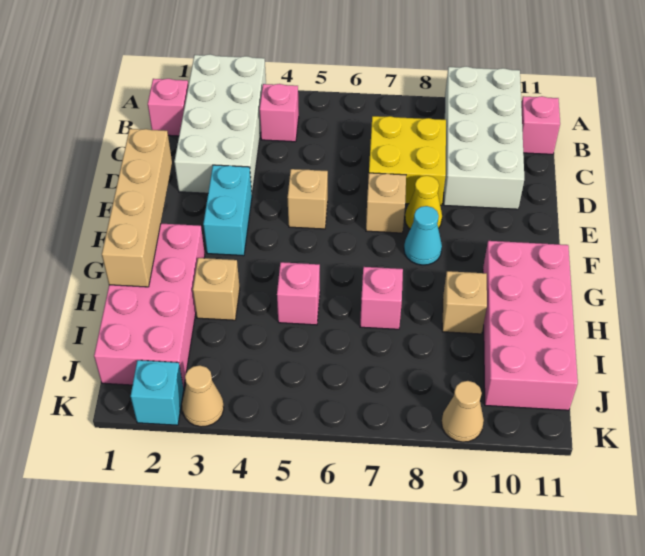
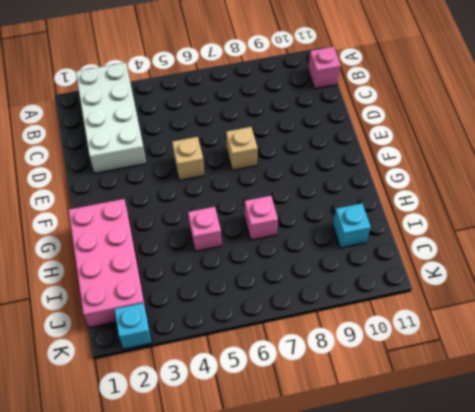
cyan 1x1 brick [333,203,371,248] -> pink 2x4 brick [483,241,578,410]
none -> white 2x4 brick [444,67,524,209]
none -> pink 1x1 brick [148,79,188,136]
none -> pink 1x1 brick [260,84,299,142]

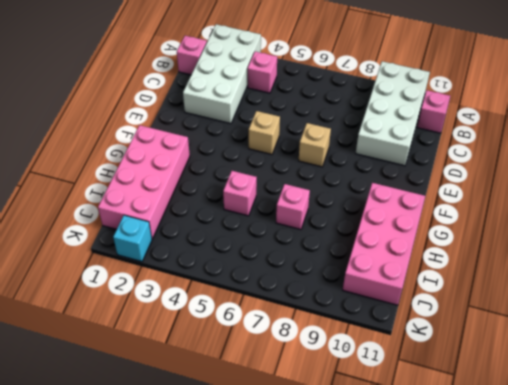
none -> yellow 2x2 brick [369,116,446,205]
none -> cyan 1x2 brick [203,165,252,256]
none -> yellow 1x1 cone [405,176,442,229]

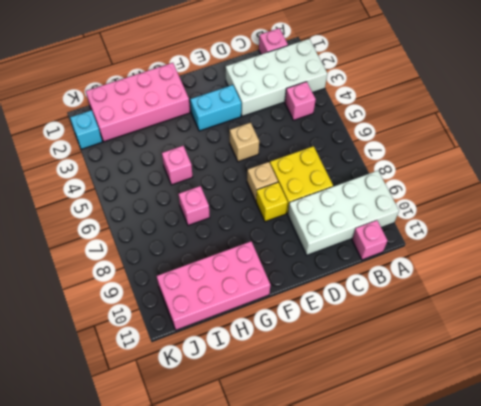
yellow 1x1 brick [256,182,288,222] -> yellow 1x1 cone [405,176,442,229]
none -> cyan 1x1 cone [404,206,442,265]
none -> tan 1x1 brick [193,258,240,320]
none -> tan 1x1 brick [442,271,487,334]

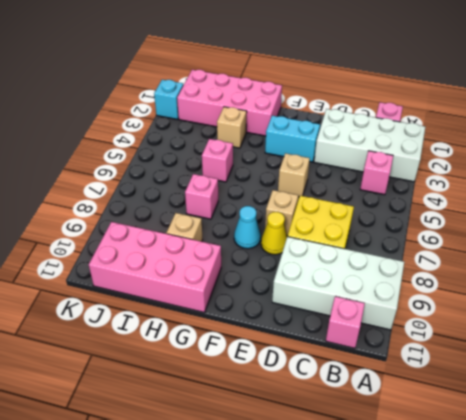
none -> tan 1x1 cone [182,366,224,427]
none -> tan 1x1 cone [442,381,484,442]
none -> tan 1x4 brick [102,129,172,287]

